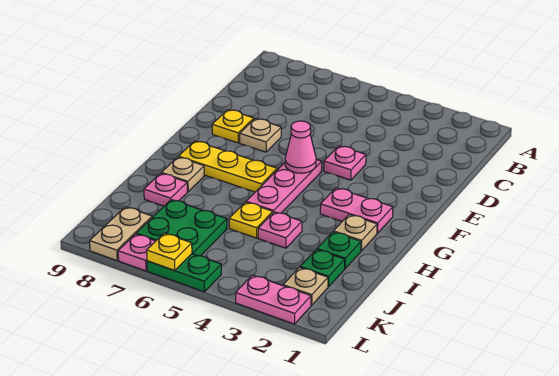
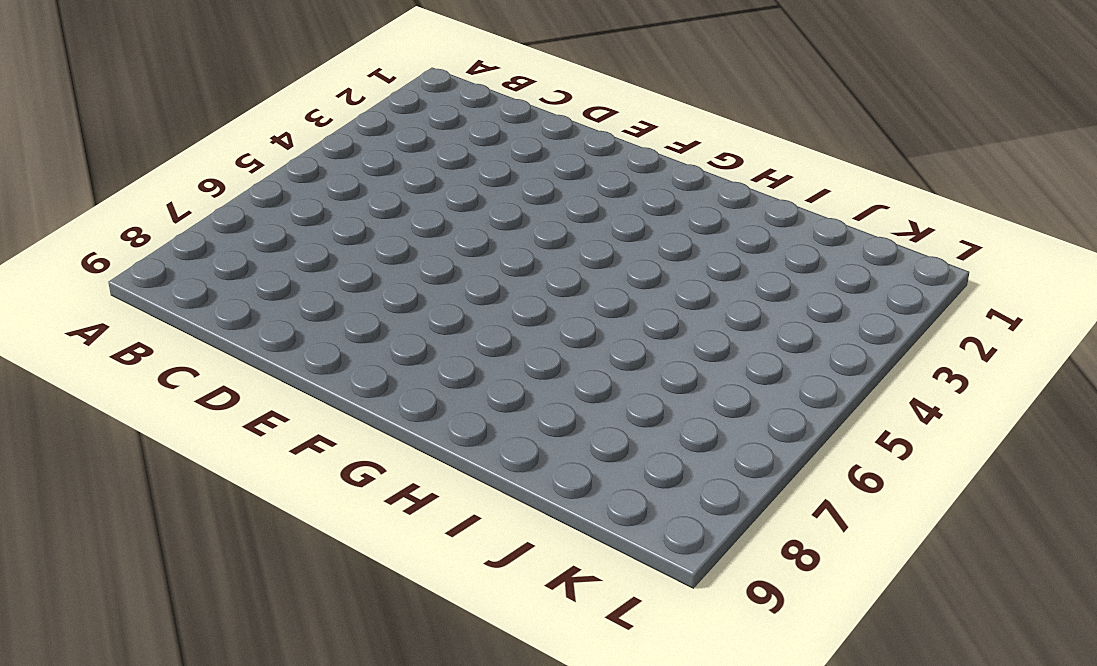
none -> pink 1x1 plate [324,146,366,180]
none -> tan 1x1 plate [240,119,281,152]
none -> yellow 1x1 plate [212,110,254,143]

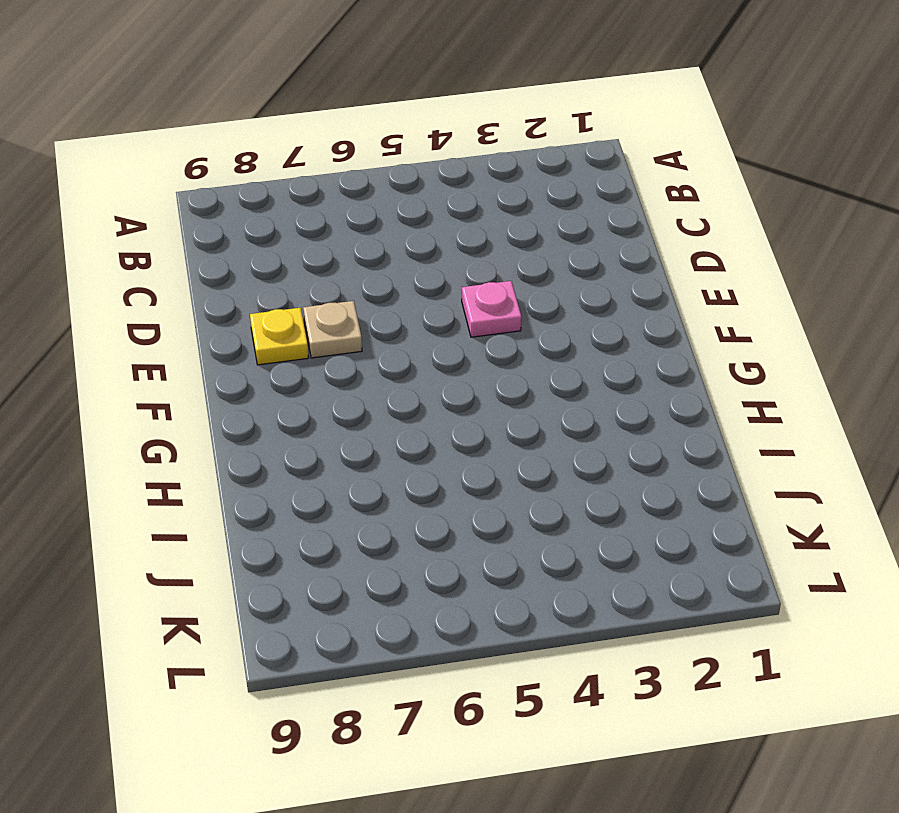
none -> pink 1x3 plate [246,160,322,213]
none -> pink 1x2 plate [320,188,393,233]
none -> yellow 1x3 plate [179,141,277,192]

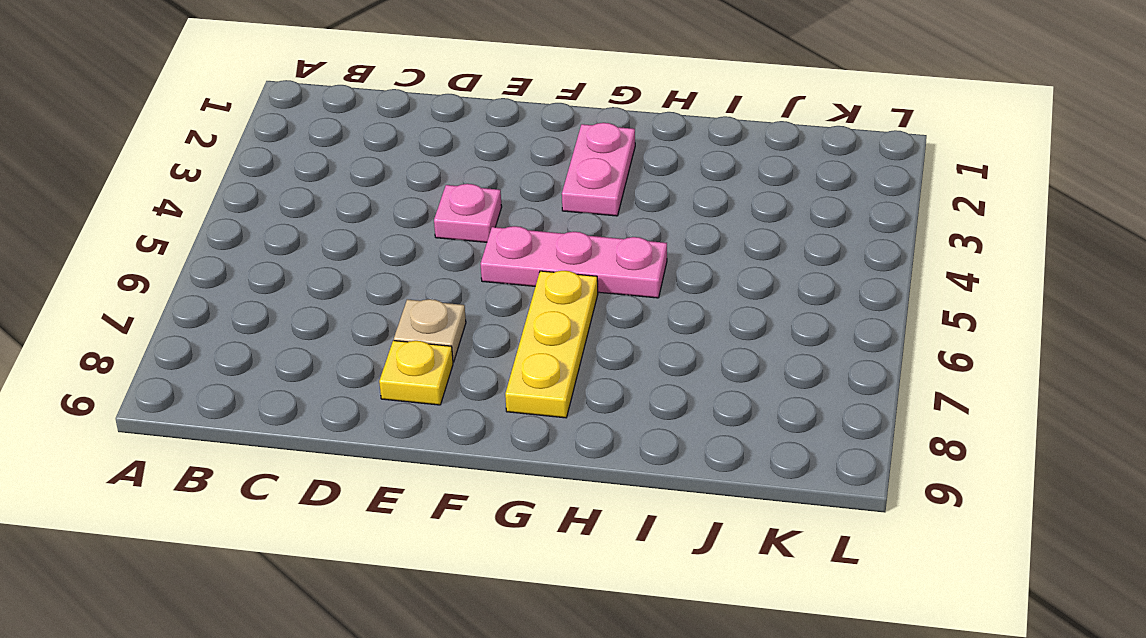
none -> tan 1x1 plate [334,215,377,251]
none -> tan 1x1 plate [161,157,204,192]
none -> green 1x1 plate [317,232,361,268]

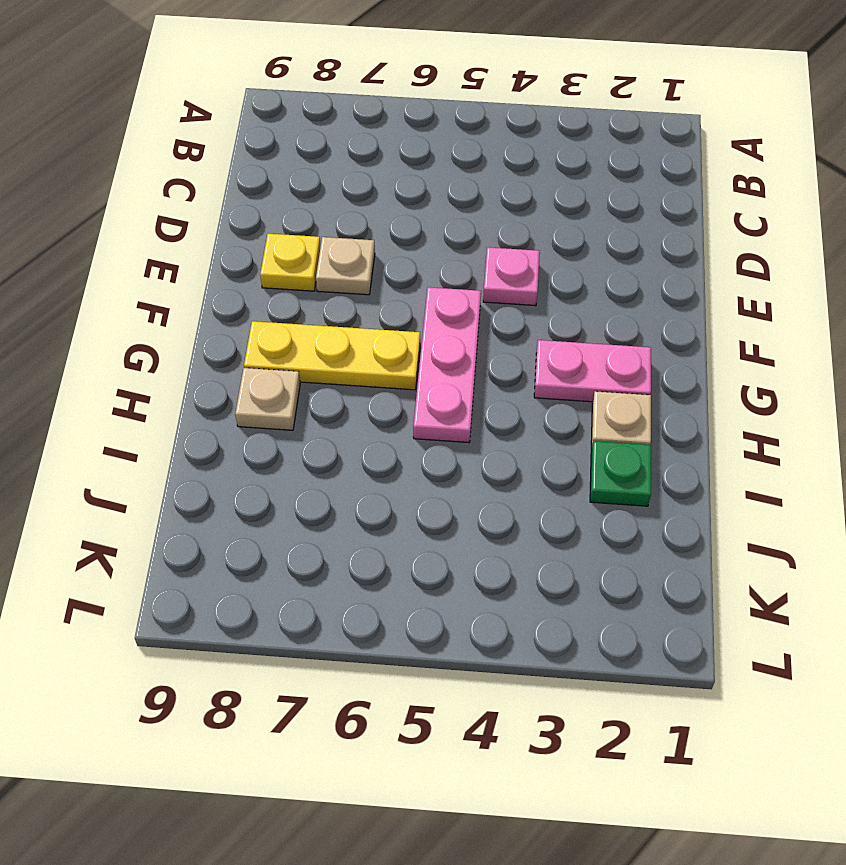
none -> pink 1x1 plate [258,212,302,248]
none -> yellow 1x1 plate [229,202,273,238]
none -> pink 1x1 plate [144,173,187,206]

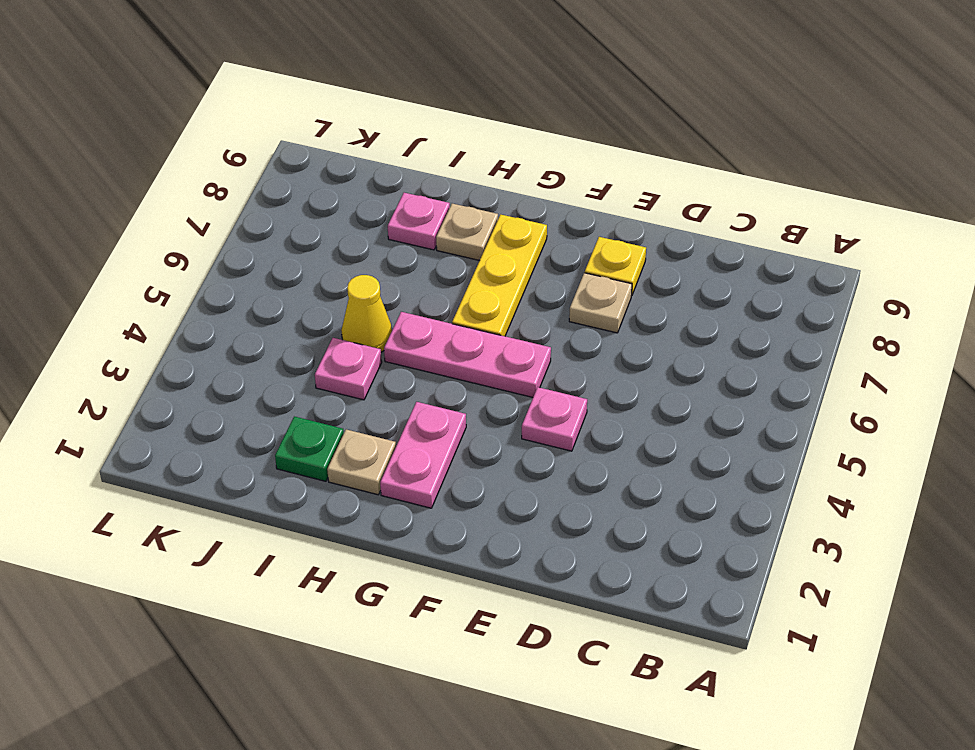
yellow 1x1 cone [341,275,392,352] -> yellow 1x1 plate [229,202,273,238]
none -> green 1x1 plate [300,249,345,287]
none -> green 2x2 plate [136,200,227,256]
none -> tan 1x1 plate [283,267,328,305]

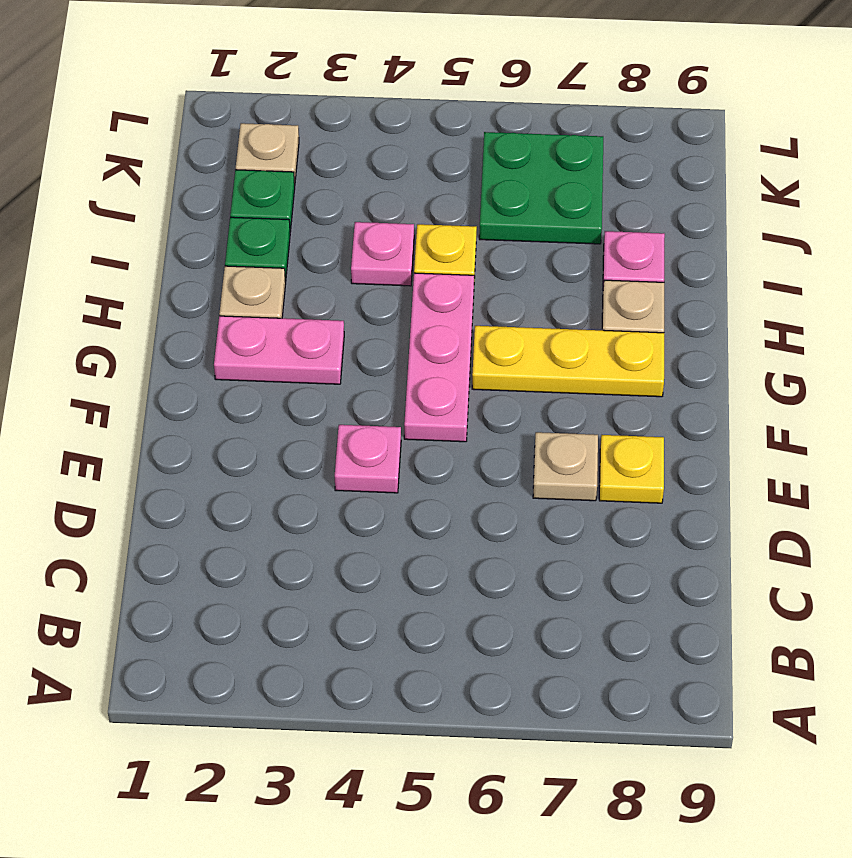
none -> tan 1x2 plate [90,207,152,260]
none -> pink 1x2 plate [236,275,311,324]
none -> green 1x2 plate [147,254,221,292]

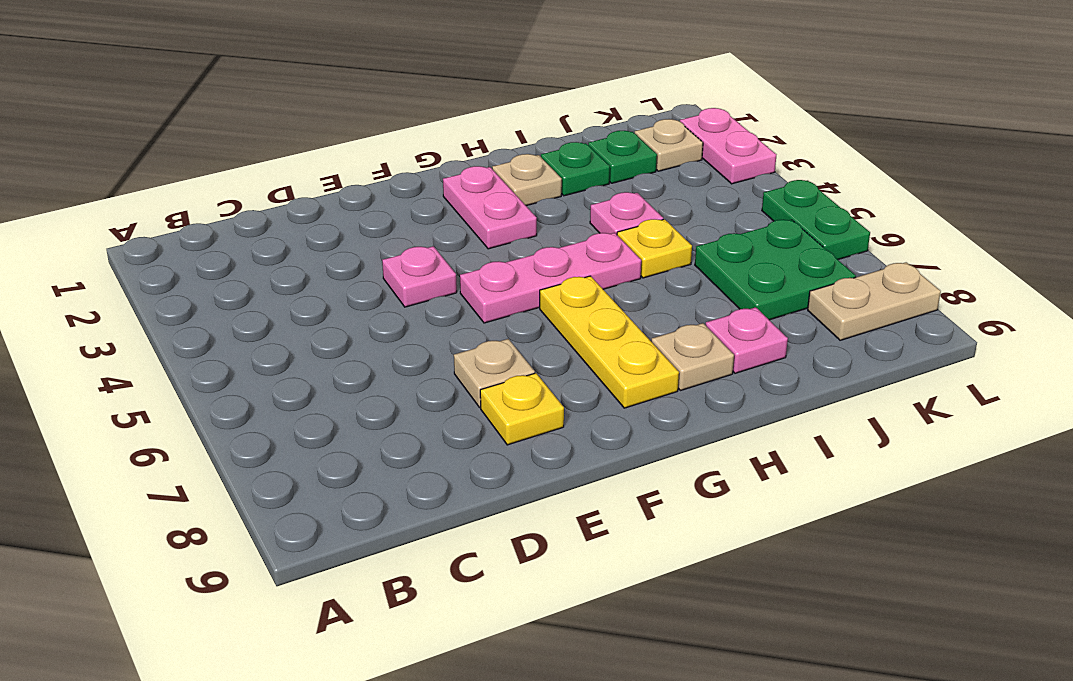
none -> pink 1x1 plate [118,234,155,271]
none -> pink 1x1 cone [285,121,316,173]
none -> yellow 1x1 plate [147,233,192,271]

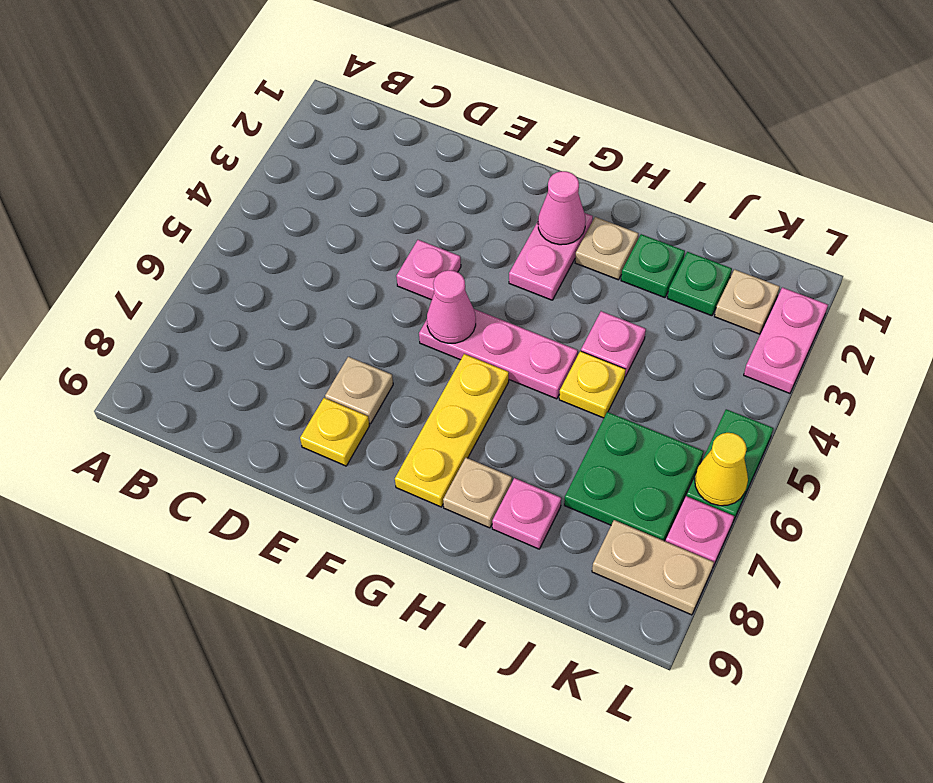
pink 1x1 cone [538,171,586,245] -> none
yellow 1x1 cone [695,433,748,506] -> yellow 1x1 plate [147,233,192,271]

